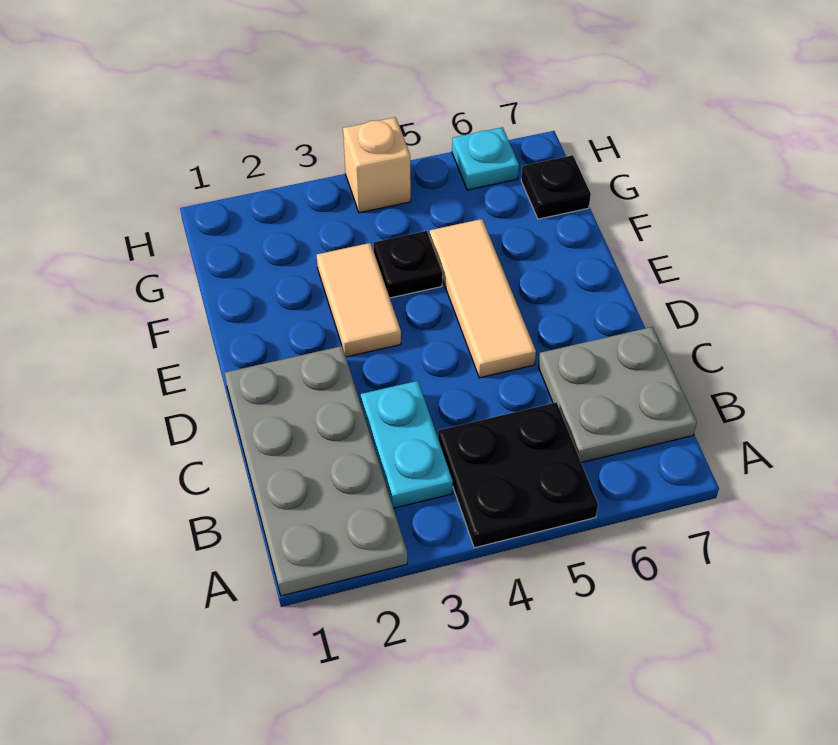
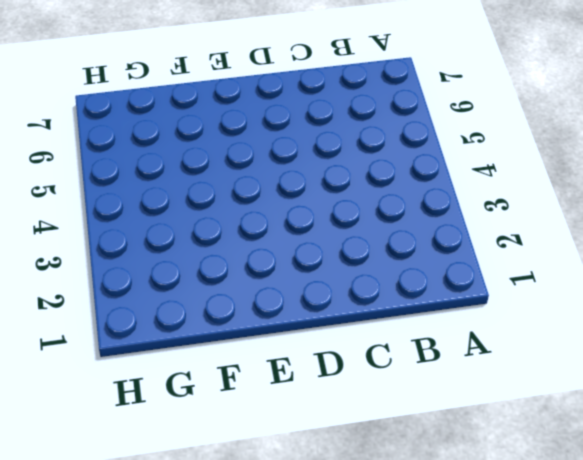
none -> grey 2x4 plate [225,346,407,596]
none -> black 2x2 plate [438,402,598,548]

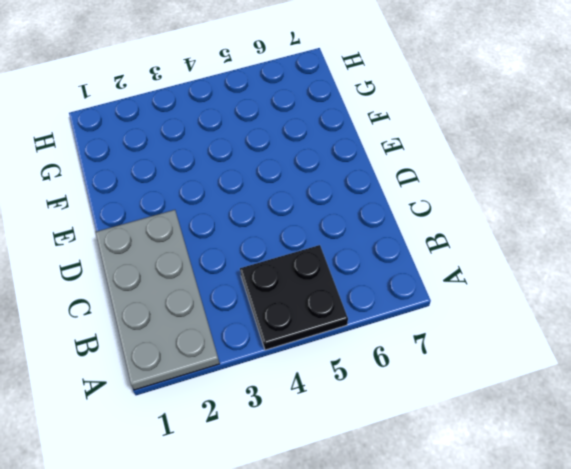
none -> cyan 1x2 plate [361,381,453,508]
none -> grey 2x2 plate [538,327,697,463]

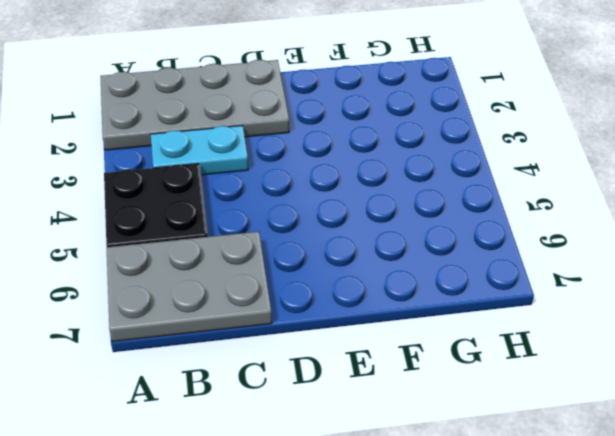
grey 2x3 plate [107,232,272,342] -> grey 2x2 plate [538,327,697,463]
none -> tan 1x3 tile [430,219,536,378]
none -> tan 1x2 tile [317,243,401,357]

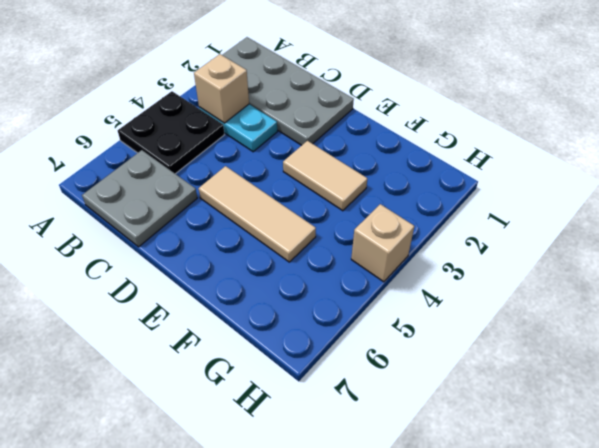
tan 1x1 brick [194,54,249,123] -> none
none -> black 1x1 plate [373,231,442,298]
none -> black 1x1 plate [521,155,591,219]

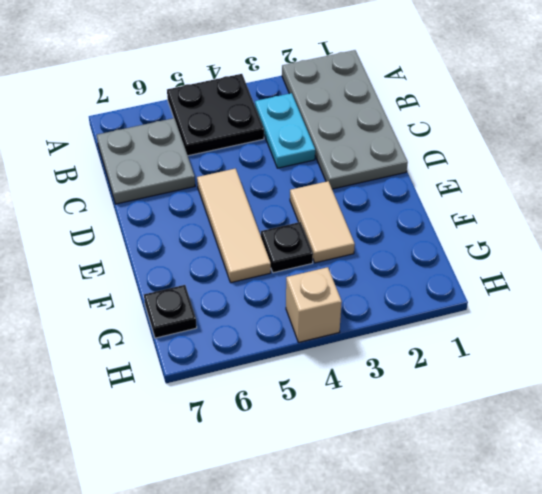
none -> cyan 1x1 plate [452,127,519,190]

